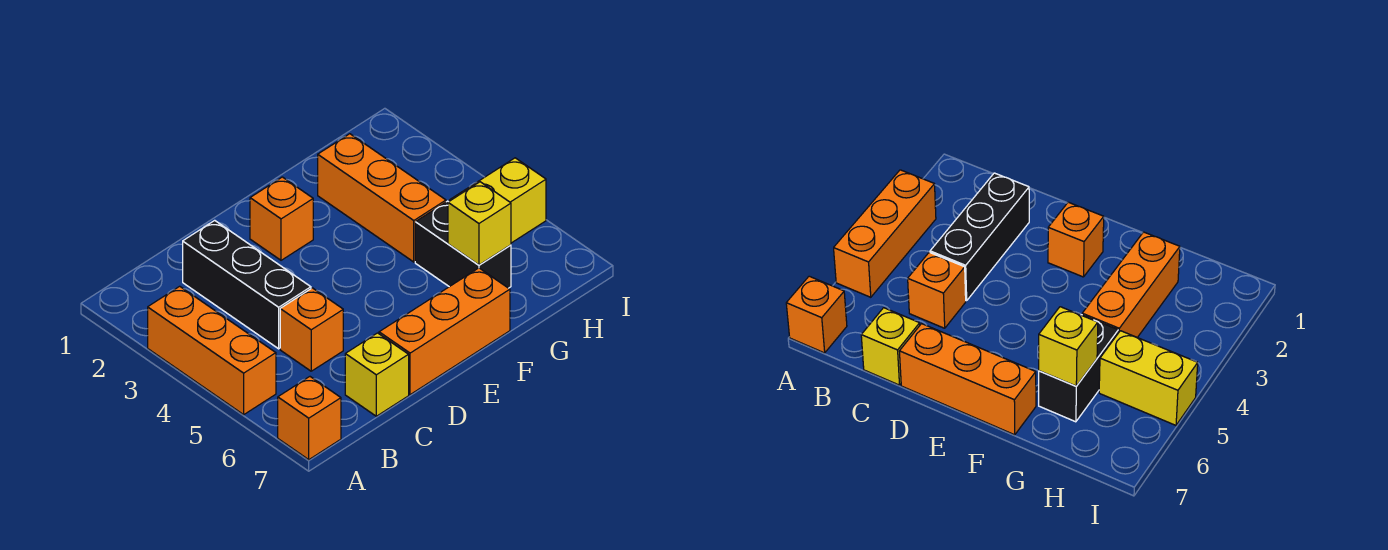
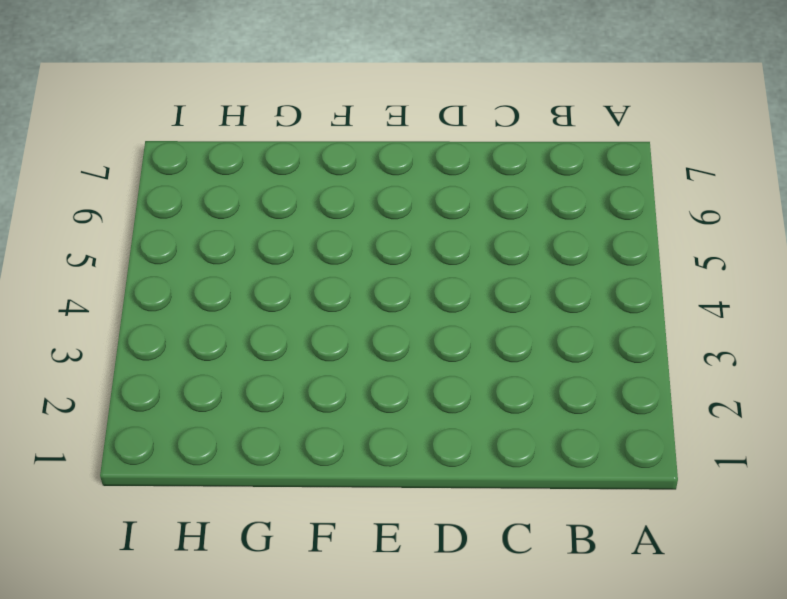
none -> orange 1x3 brick [148,286,276,415]
none -> orange 1x1 brick [278,377,341,460]

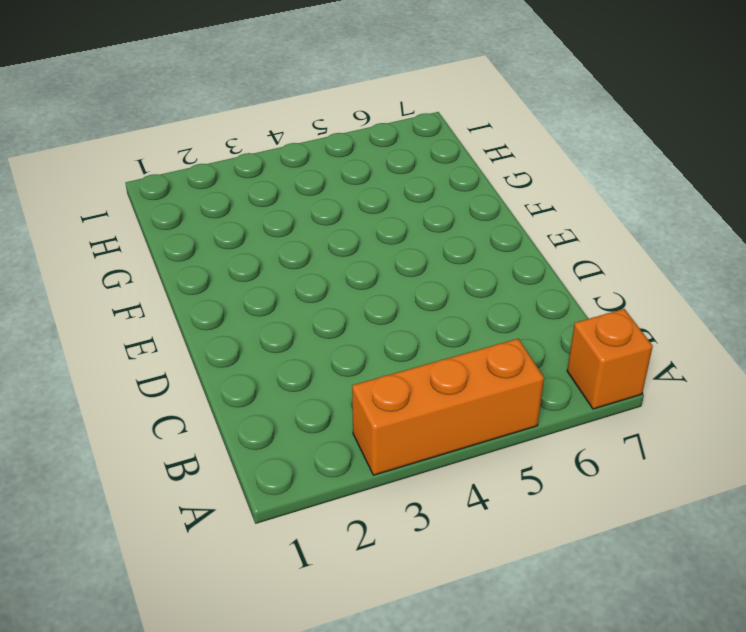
none -> black 1x3 brick [183,220,311,349]
none -> orange 1x1 brick [280,288,343,371]

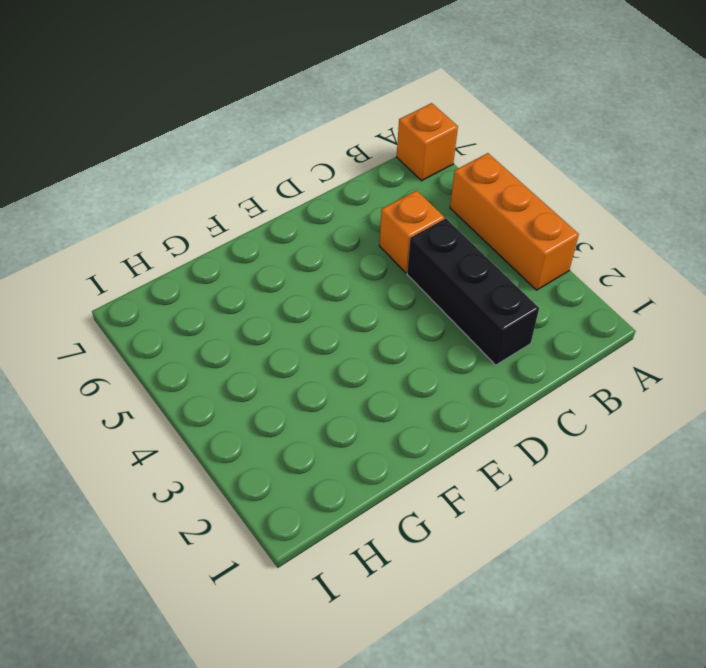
none -> yellow 1x1 brick [345,333,409,416]
none -> orange 1x3 brick [379,268,510,395]

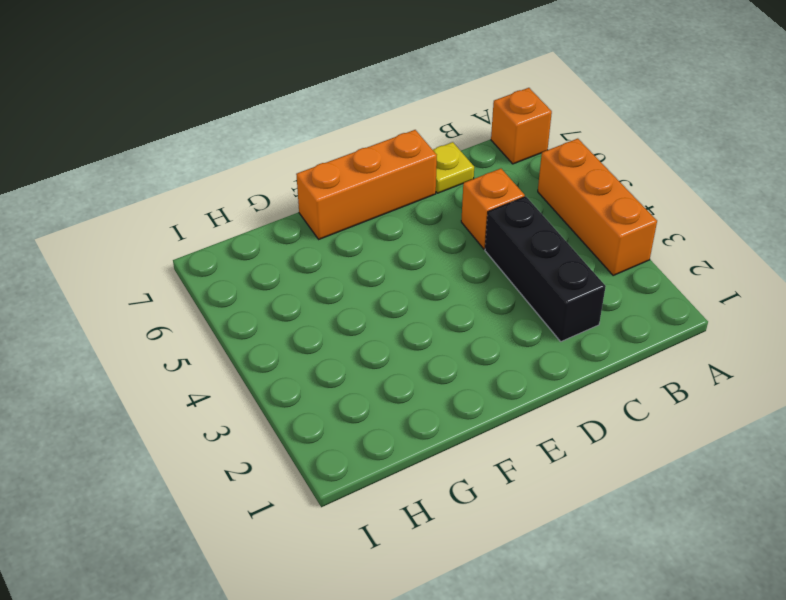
yellow 1x1 plate [433,142,474,193] -> yellow 1x1 brick [345,333,409,416]
none -> orange 1x1 brick [250,177,313,260]
none -> orange 1x3 brick [318,134,446,262]

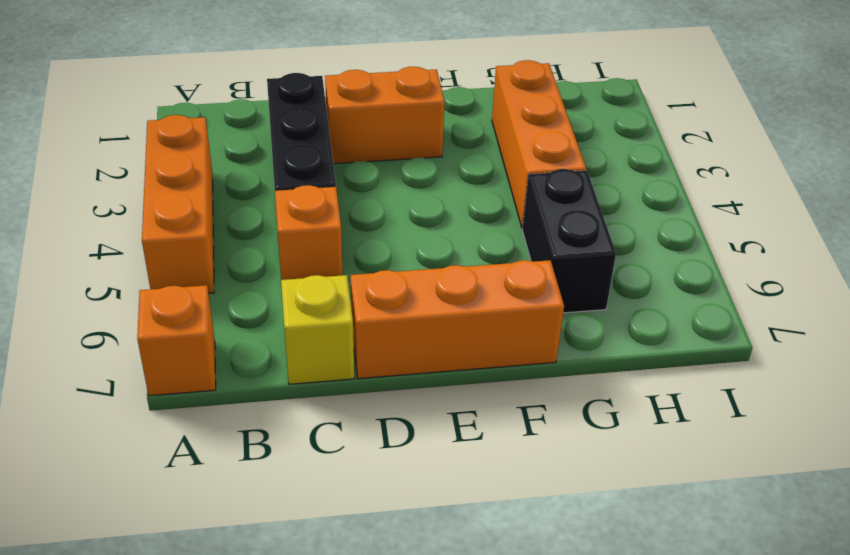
orange 1x2 brick [325,67,445,164] -> orange 1x1 brick [250,177,313,260]
none -> yellow 1x2 brick [449,158,546,243]
none -> yellow 1x1 brick [448,182,511,265]

